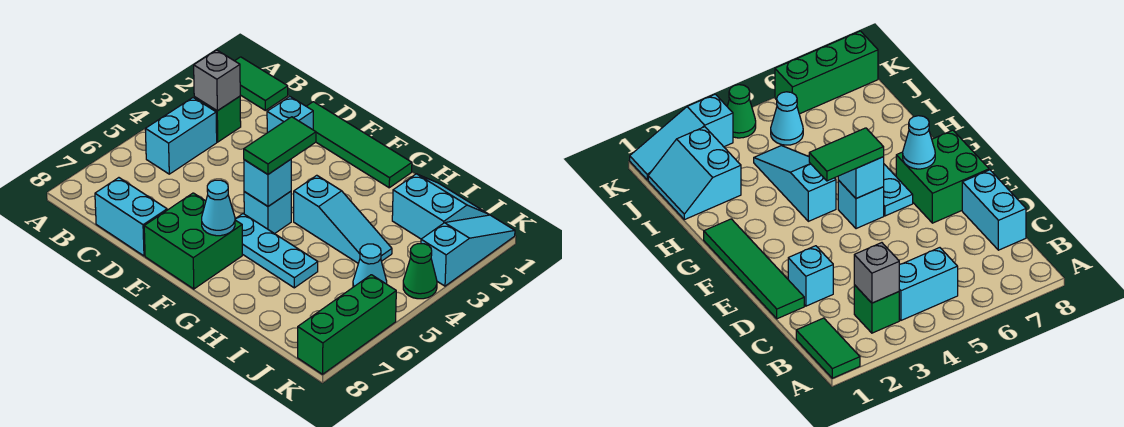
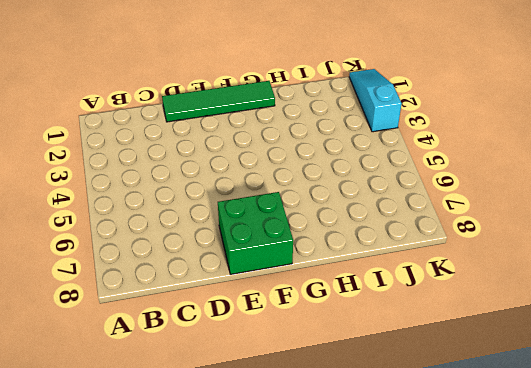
none -> green 1x2 tile [235,57,288,110]
none -> green 1x1 brick [194,96,241,142]
none -> cyan 1x2 brick [145,98,217,174]

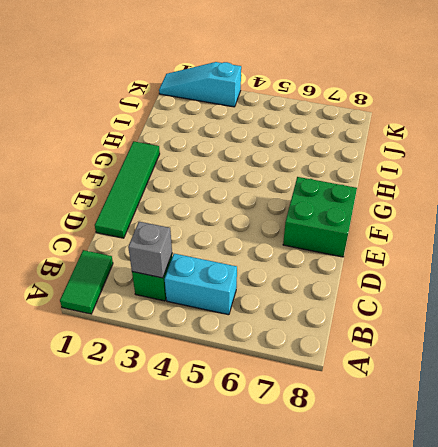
none -> cyan 1x2 brick [95,178,167,256]
none -> cyan 1x1 brick [267,96,313,133]
none -> cyan 1x1 brick [244,191,291,234]

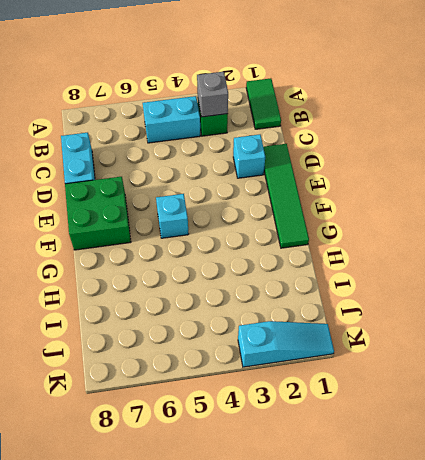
none -> cyan 1x3 plate [235,214,318,288]
none -> cyan 1x3 slope [294,175,392,263]
none -> cyan 2x2 slope [392,174,489,239]

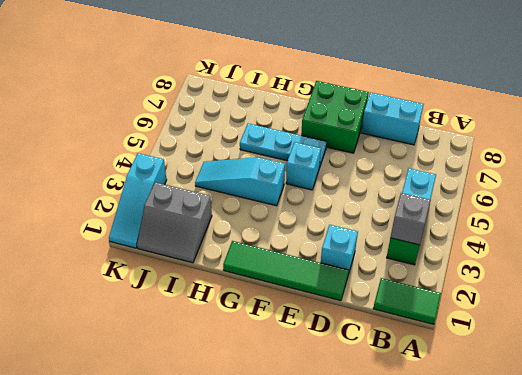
grey 2x2 slope [137,182,212,263] -> cyan 2x2 slope [392,174,489,239]
none -> cyan 1x1 cone [353,244,387,287]
none -> green 1x1 cone [403,244,437,299]
none -> green 1x3 brick [298,275,396,374]

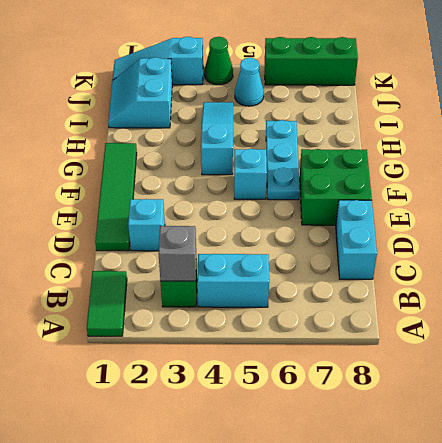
none -> cyan 1x1 brick [244,159,291,206]
none -> cyan 1x1 cone [202,180,235,236]
none -> green 1x2 tile [244,117,316,174]

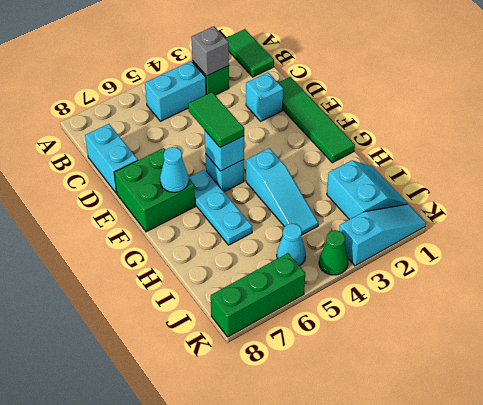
green 1x2 tile [188,92,244,148] -> green 1x2 tile turned to [244,117,316,174]

